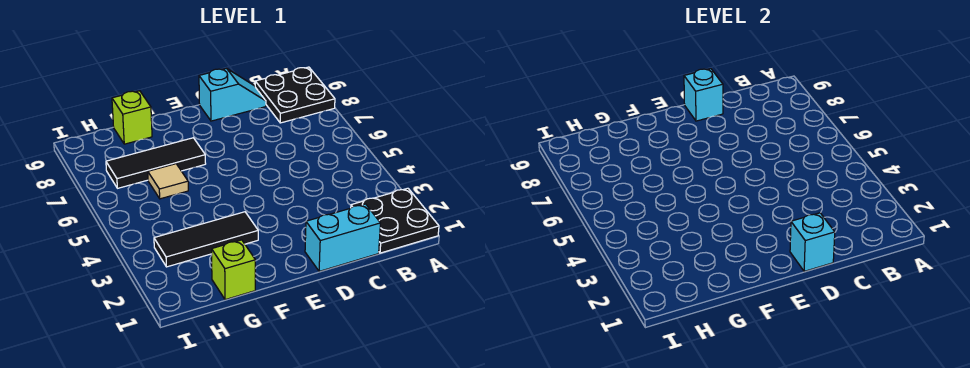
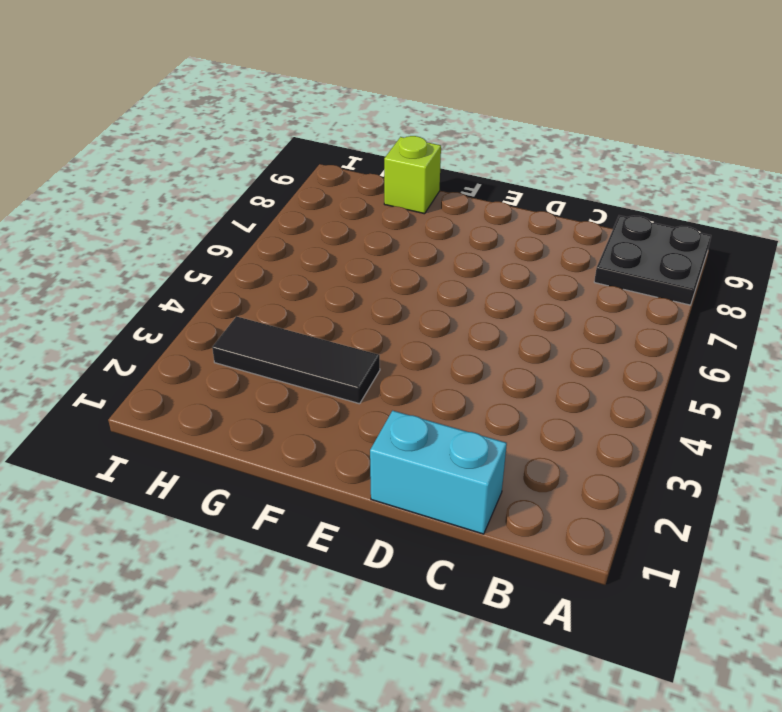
none -> black 2x2 plate [351,188,439,253]
none -> cyan 1x2 slope [199,68,266,121]

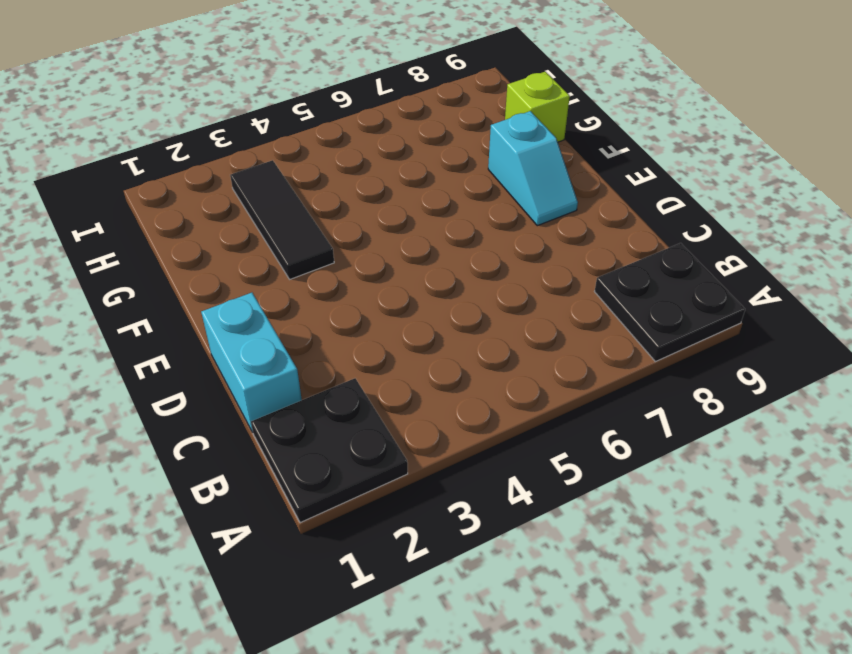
cyan 1x2 slope [488,111,578,226] -> cyan 1x2 slope moved to [199,68,266,121]
none -> black 1x3 tile [106,138,206,188]
none -> lime 1x1 brick [212,240,255,300]

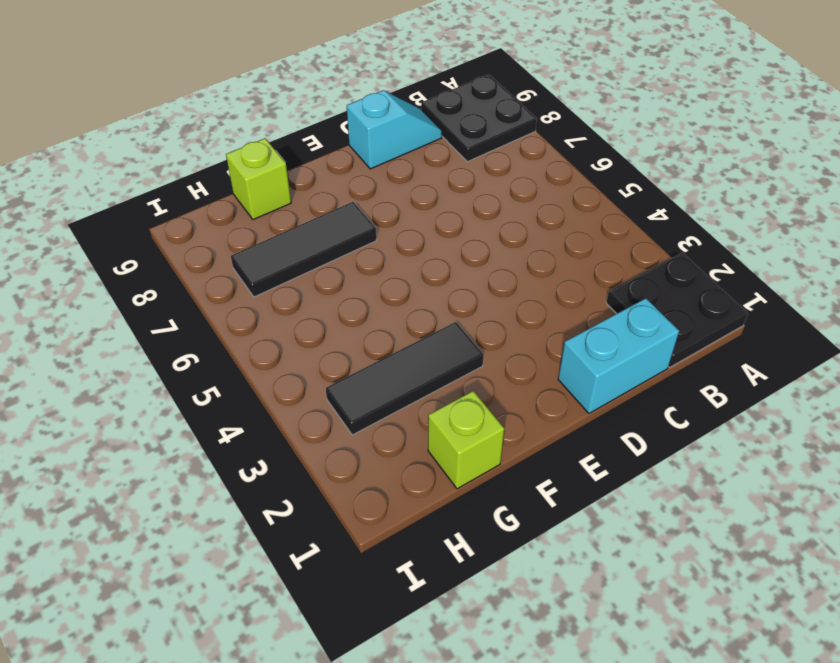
none -> tan 1x1 tile [148,164,188,199]
none -> cyan 1x1 brick [790,213,835,271]

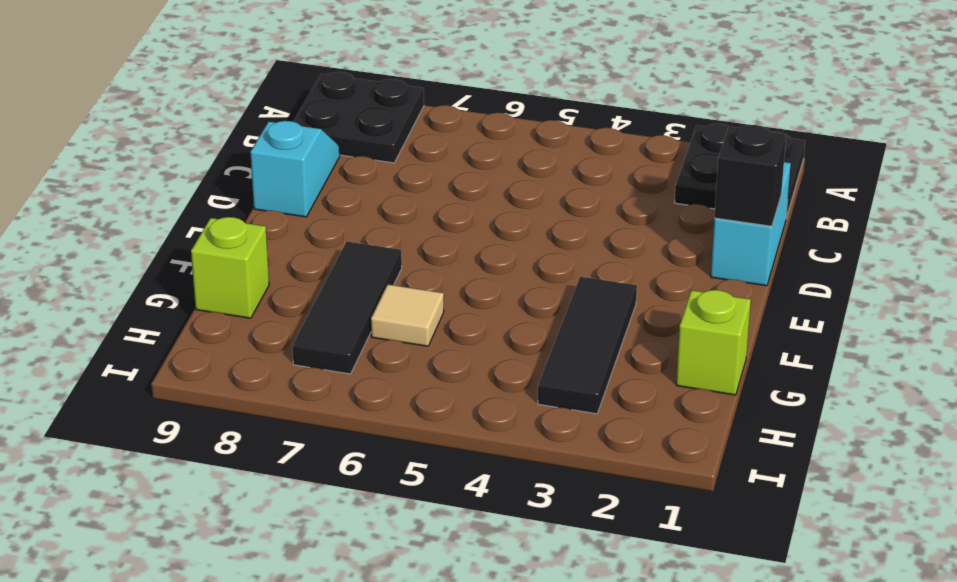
black 1x1 brick [714,125,786,226] -> cyan 1x1 brick [790,213,835,271]
none -> cyan 1x1 brick [684,69,723,121]

